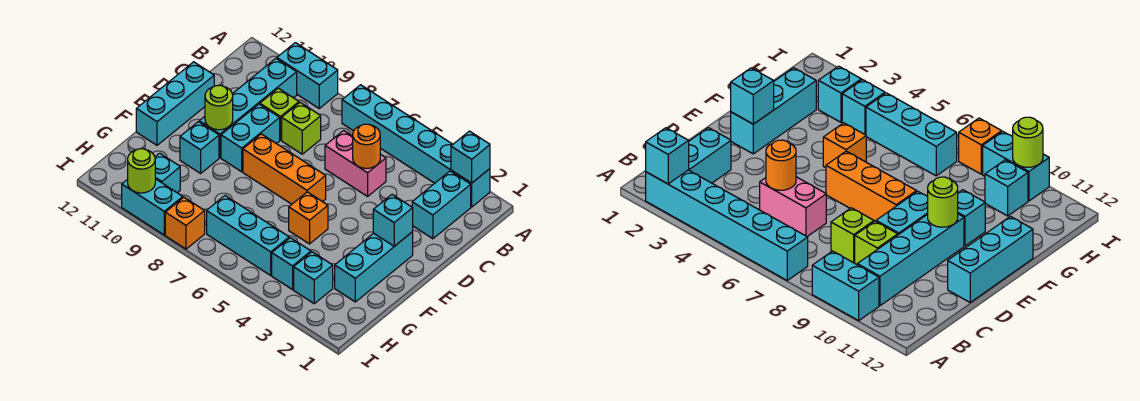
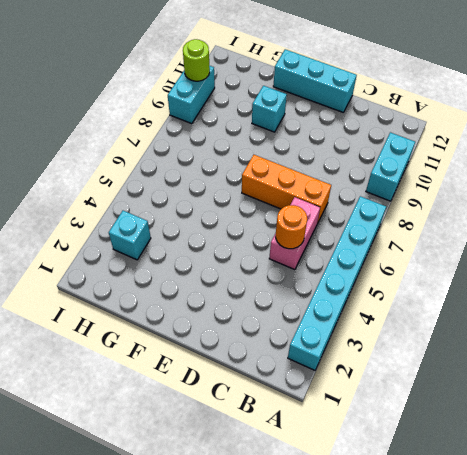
orange 1x3 brick [242,155,331,224] -> orange 1x3 brick turned to [243,134,326,204]
none -> cyan 1x2 brick [412,171,471,239]
none -> cyan 1x4 brick [199,59,297,158]
none -> lime 1x1 brick [282,103,321,154]

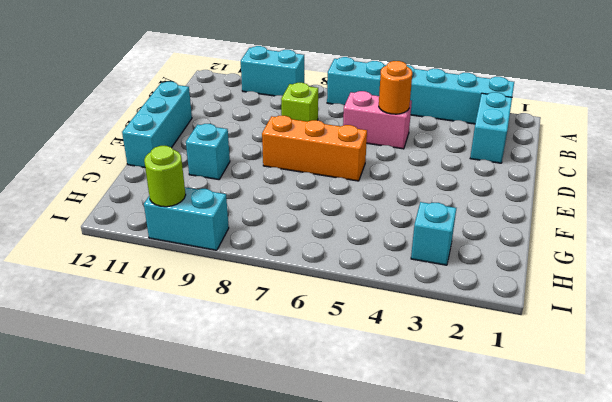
none -> cyan 1x4 brick [199,59,297,158]
none -> lime 1x1 brick [260,88,299,140]
none -> cyan 1x2 brick [221,104,280,172]

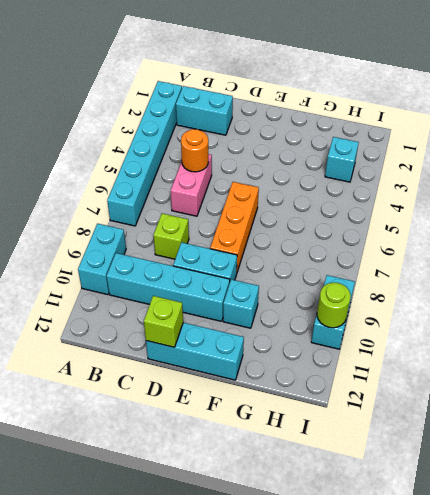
lime 1x1 brick [144,296,183,347] -> lime 1x1 brick moved to [260,88,299,140]
none -> cyan 1x3 brick [335,232,413,302]
none -> orange 1x1 brick [289,192,328,244]
none -> cyan 1x1 brick [272,238,311,290]

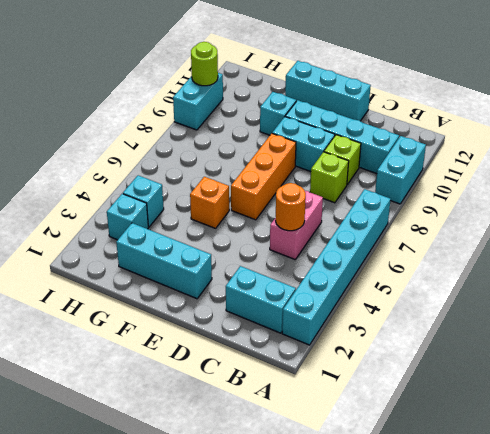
none -> cyan 1x3 brick [207,196,289,275]
none -> cyan 1x1 brick [155,153,180,193]
none -> orange 1x1 brick [165,197,205,249]

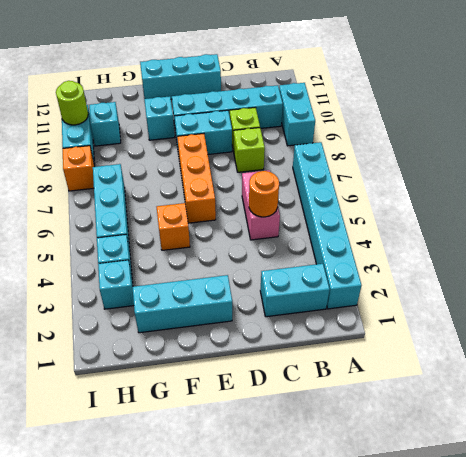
none -> cyan 1x1 brick [451,131,490,183]
none -> cyan 1x1 brick [373,195,413,246]
none -> lime 1x1 round brick [205,85,233,130]

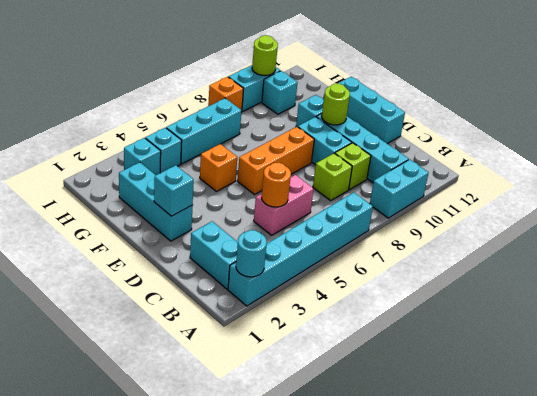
cyan 1x1 round brick [236,230,267,277] -> cyan 1x1 brick [451,131,490,183]

